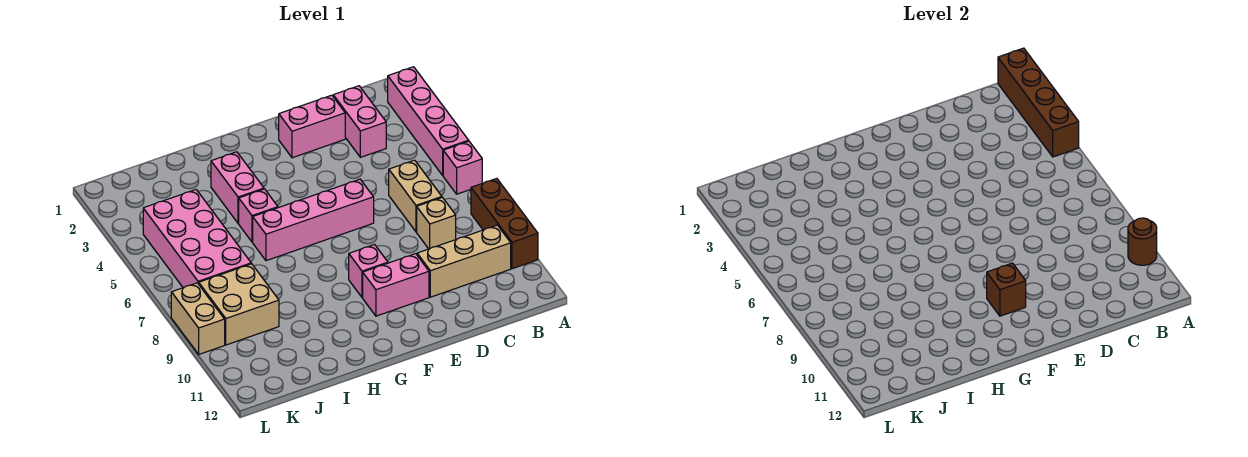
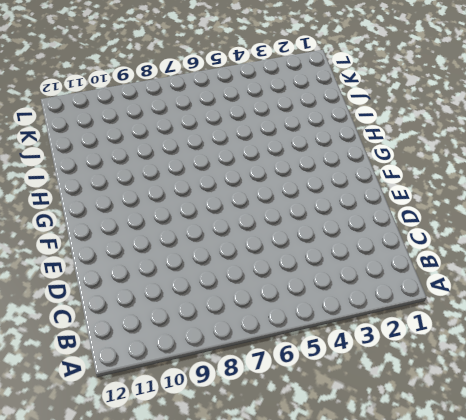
none -> pink 1x4 brick [388,67,469,175]
none -> pink 1x1 brick [443,141,482,194]
none -> brown 1x3 brick [471,179,538,269]

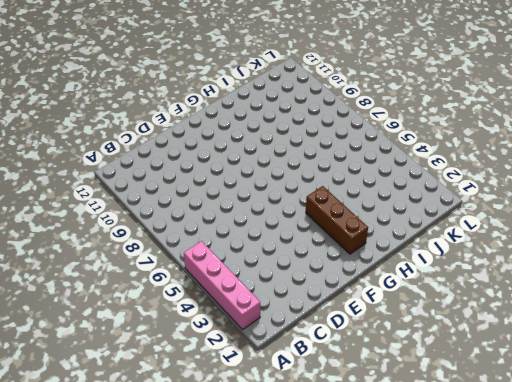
brown 1x3 brick [306,186,368,254] -> brown 1x3 brick moved to [471,179,538,269]
none -> pink 1x1 brick [443,141,482,194]
none -> tan 1x3 brick [417,225,511,297]
none -> pink 1x2 brick [333,86,386,157]

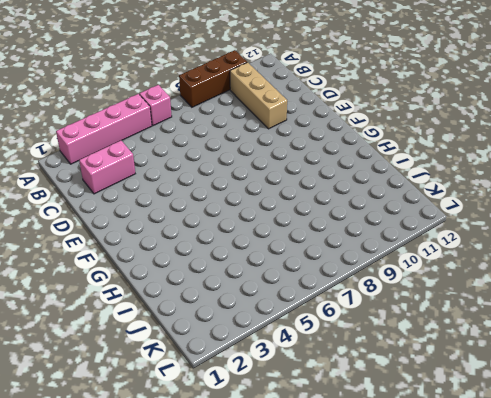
none -> tan 1x2 brick [389,160,442,232]
none -> tan 1x1 brick [417,197,456,249]
none -> pink 1x2 brick [279,95,345,158]

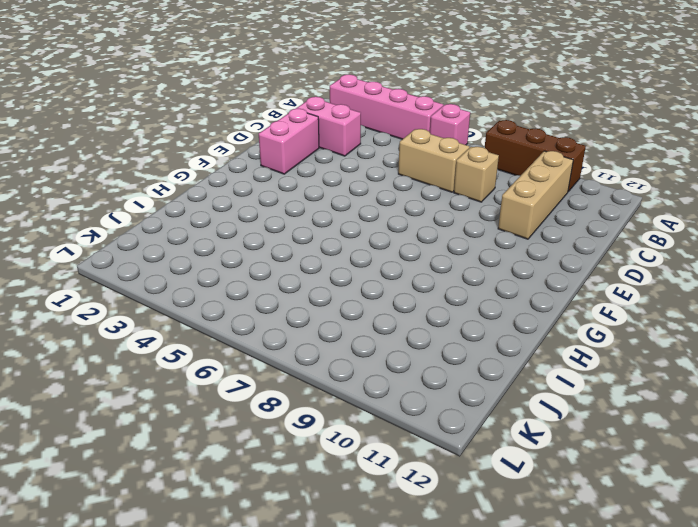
none -> pink 1x4 brick [253,179,374,261]
none -> pink 1x2 brick [363,254,429,316]
none -> pink 1x1 brick [349,245,388,298]

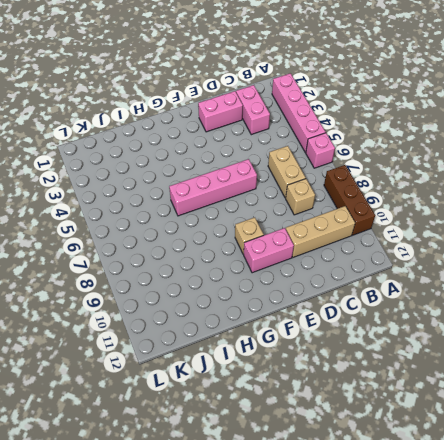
tan 1x1 brick [235,217,264,254] -> pink 1x1 brick [349,245,388,298]
none -> pink 1x2 brick [211,152,264,223]
none -> pink 1x1 brick [239,189,278,242]
none -> pink 2x4 brick [143,190,251,288]

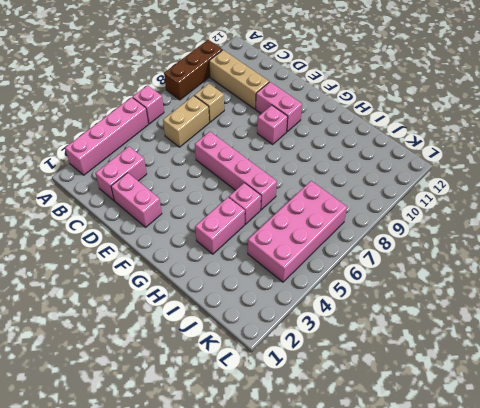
none -> tan 2x2 brick [199,264,279,345]
none -> tan 1x2 brick [171,283,225,354]
none -> brown 1x4 brick [998,48,1079,157]

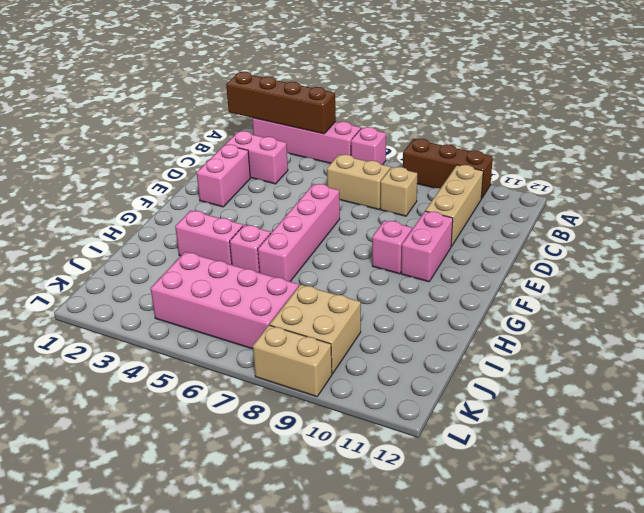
none -> brown 1x1 round brick [1128,218,1157,265]
none -> brown 1x1 brick [987,263,1026,316]

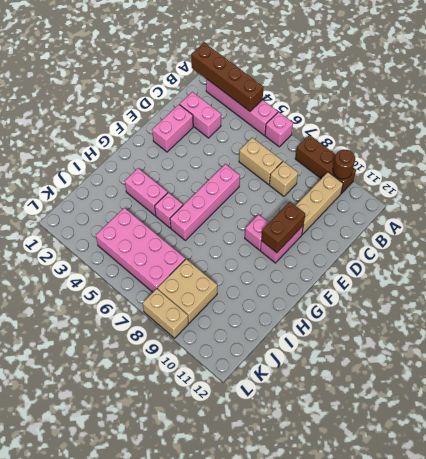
brown 1x2 brick [261,202,305,253] -> brown 1x1 brick [987,263,1026,316]

